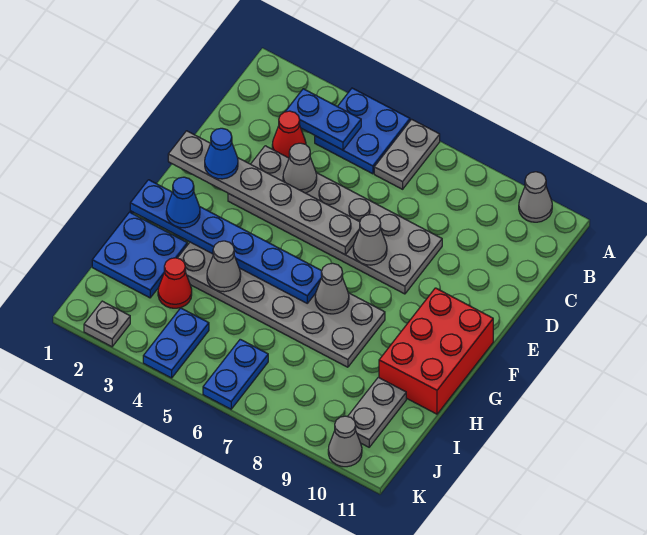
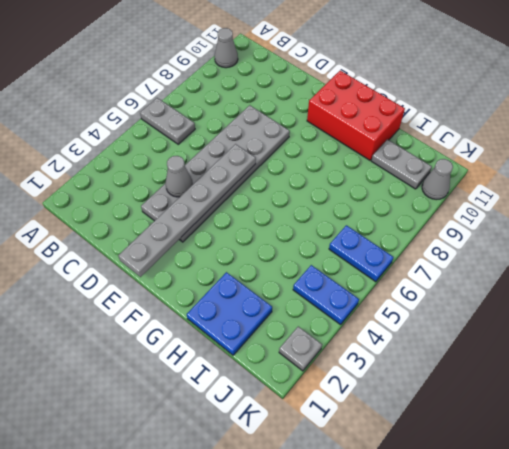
none -> blue 2x2 plate [315,88,410,174]
none -> red 1x1 cone [272,111,306,158]
none -> grey 2x6 plate [178,242,385,367]

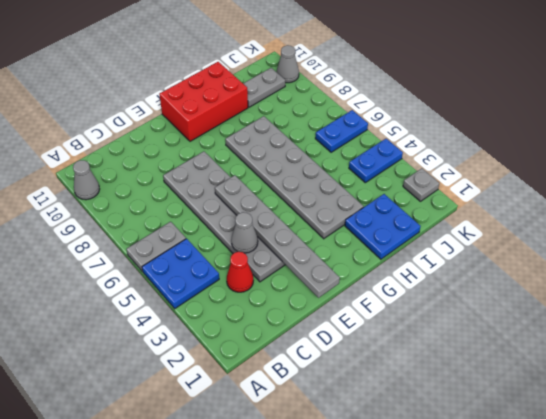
none -> red 1x1 cone [158,258,192,308]
none -> blue 1x2 plate [285,89,361,150]
none -> grey 1x1 cone [353,215,387,265]

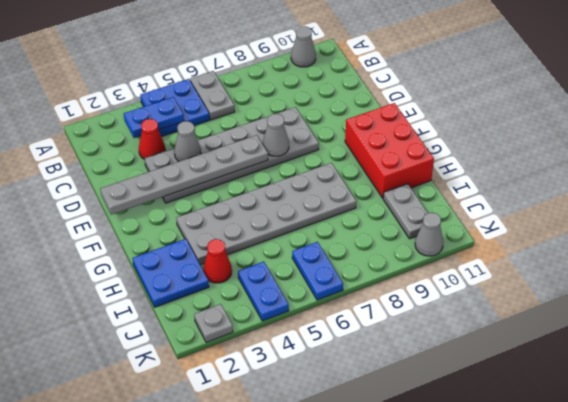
none -> blue 1x6 plate [130,180,322,303]
none -> grey 1x1 cone [315,263,349,314]
none -> grey 1x1 cone [207,241,241,292]

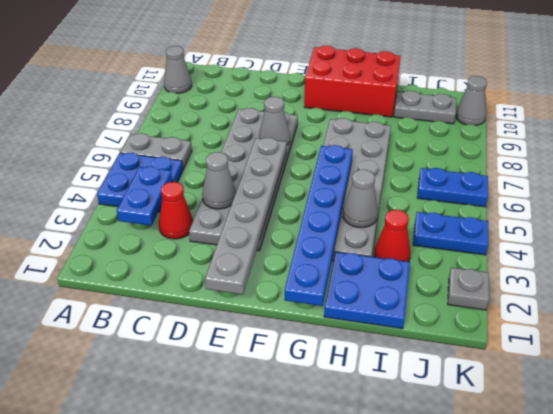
none -> grey 1x1 cone [315,263,349,314]
none -> blue 1x1 cone [205,128,238,179]
none -> blue 1x1 cone [166,177,200,228]

